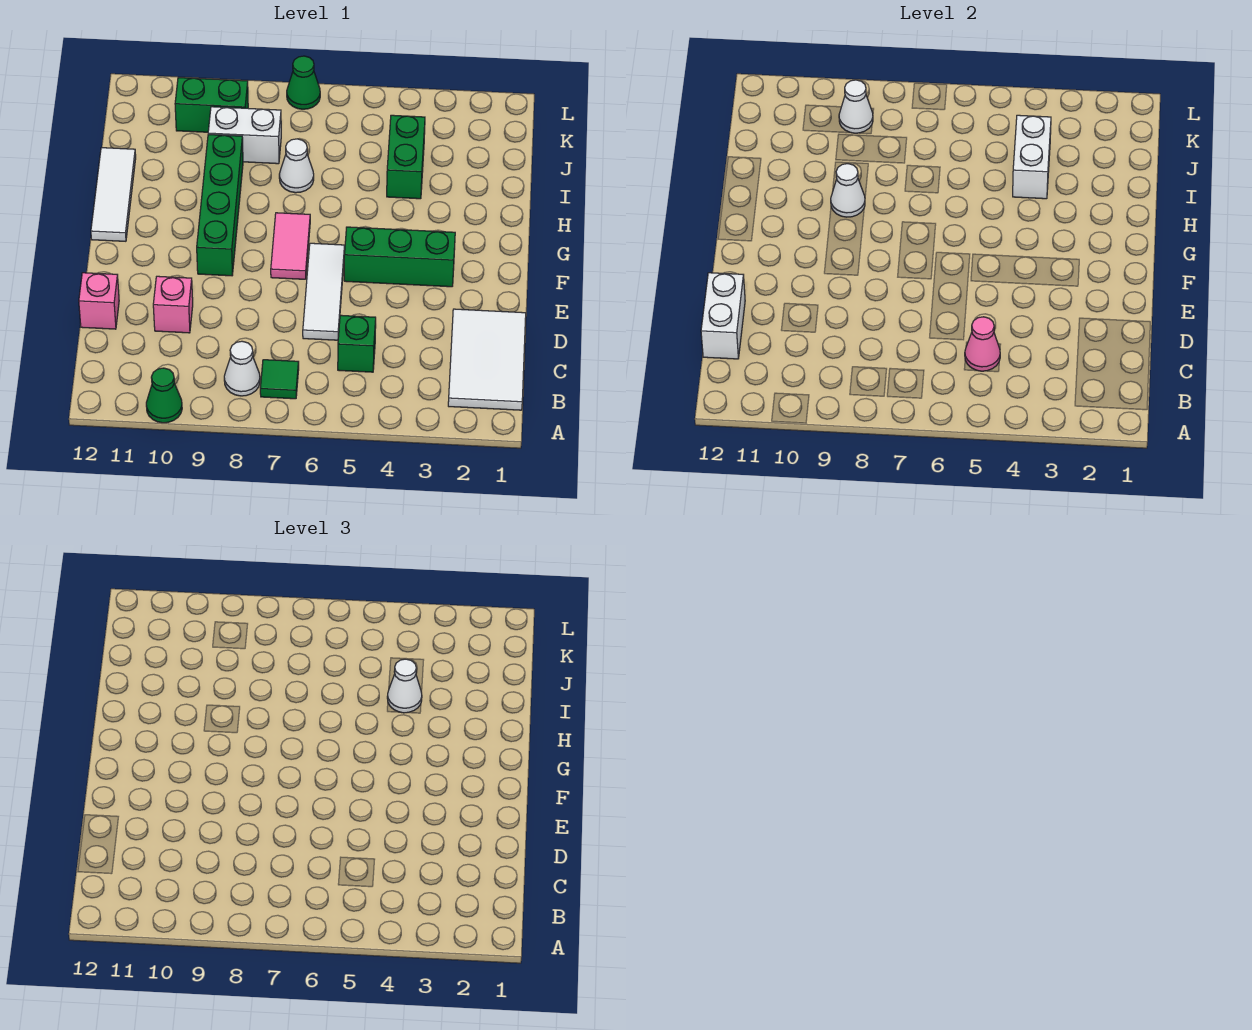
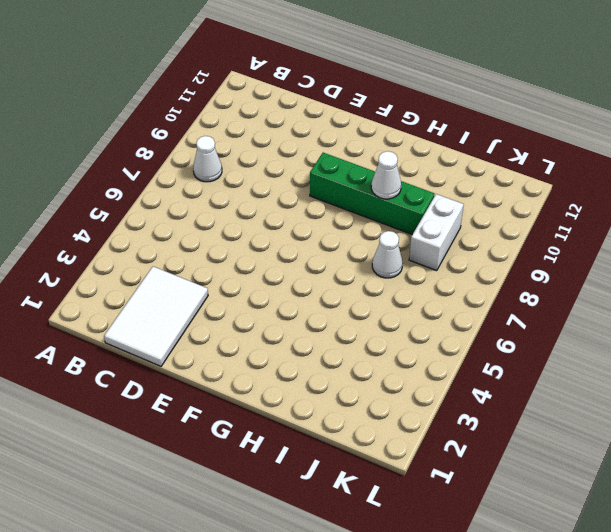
white 2x3 tile [104,266,208,366] -> white 2x3 tile turned to [448,309,526,410]
none -> green 1x1 cone [146,368,182,423]
none -> green 1x1 tile [260,360,299,399]
none -> green 1x1 brick [338,315,376,372]

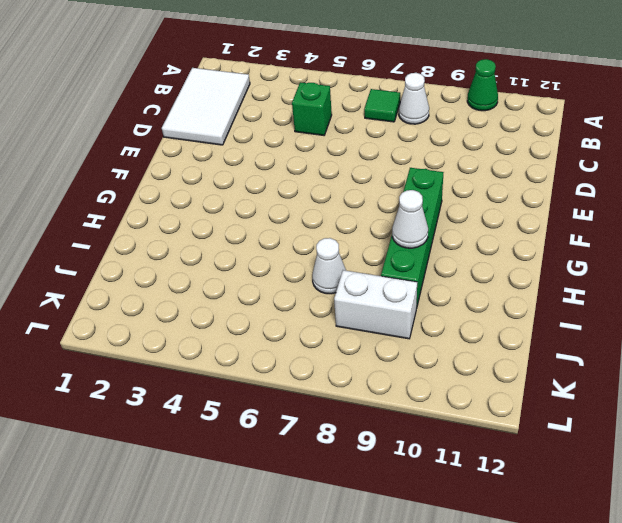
none -> white 1x3 tile [303,243,345,340]
none -> pink 1x1 brick [153,276,193,333]
none -> pink 1x1 brick [79,273,119,329]

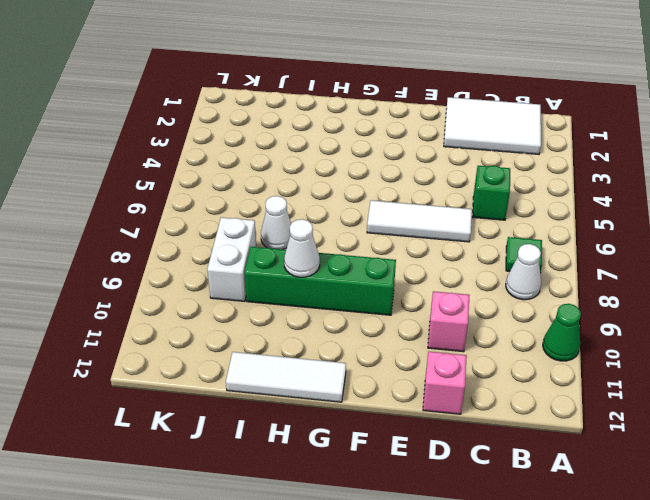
none -> green 1x3 brick [344,227,455,287]
none -> pink 1x2 tile [271,213,310,279]
none -> green 1x2 brick [387,115,425,199]

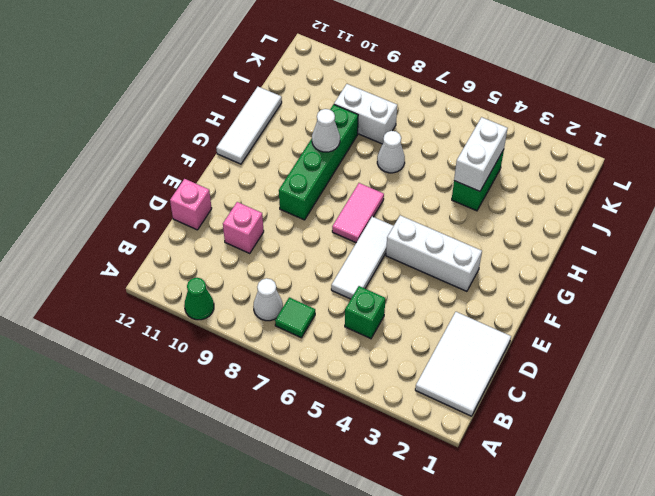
white 1x3 brick [386,215,482,291] -> green 1x3 brick [344,227,455,287]
none -> green 1x2 brick [175,78,248,132]
none -> green 1x1 cone [287,56,320,109]
none -> pink 1x1 cone [965,317,1000,371]

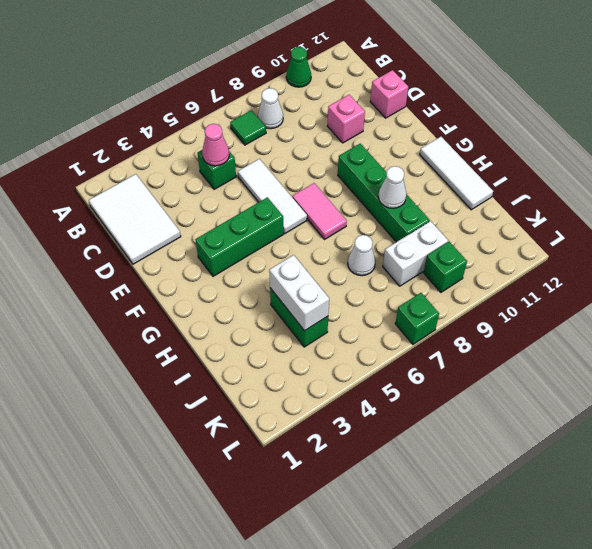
green 1x1 brick [424,242,467,292] -> green 1x2 brick [175,78,248,132]
green 1x1 brick [395,293,439,344] -> green 1x1 cone [287,56,320,109]
none -> white 1x2 brick [701,273,745,359]
none -> white 1x1 cone [839,80,873,133]
none -> white 1x1 cone [387,659,422,713]

